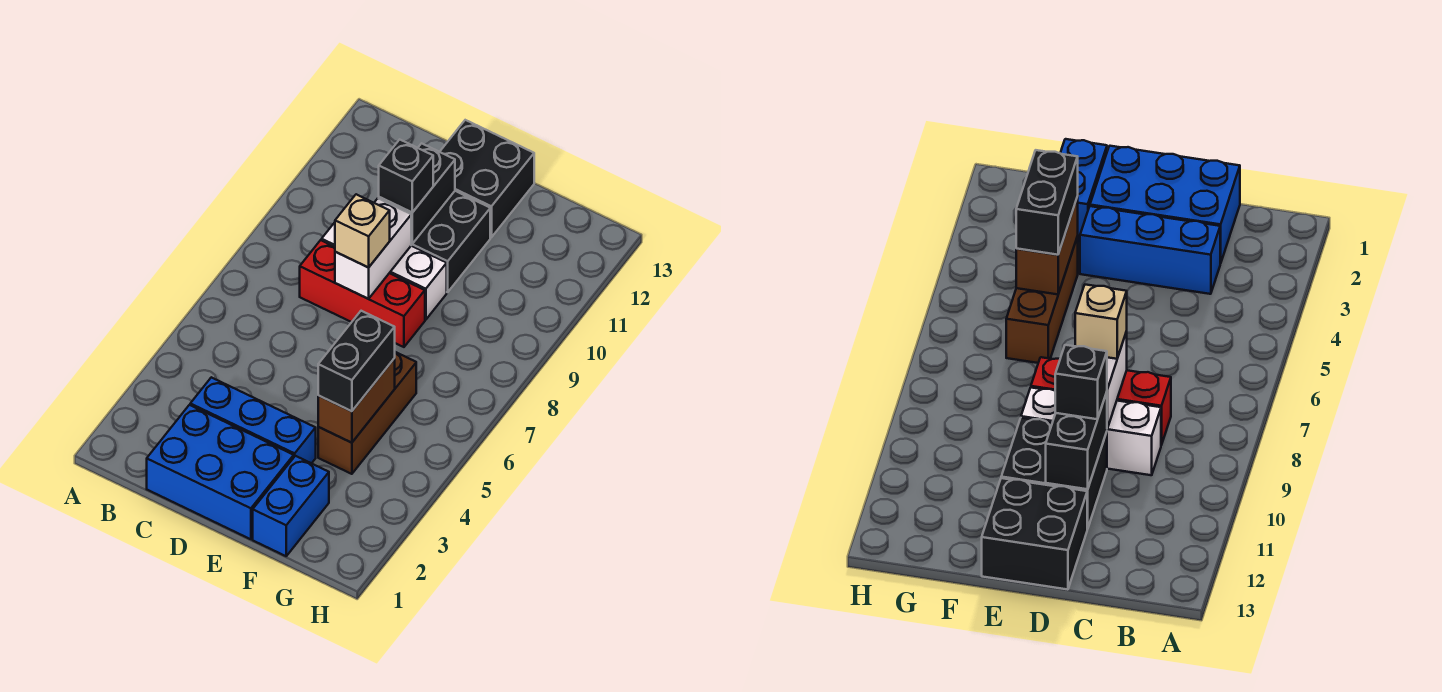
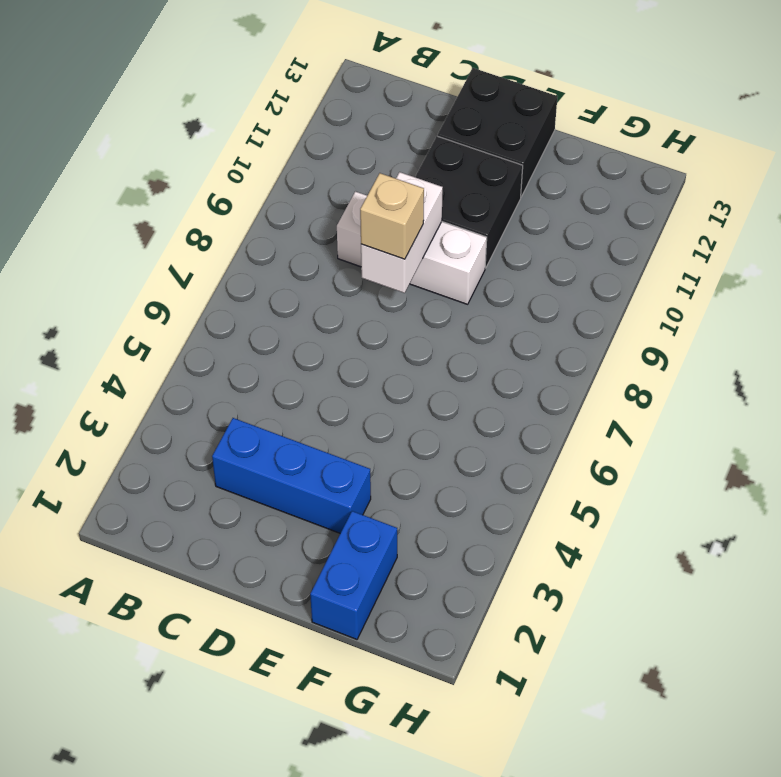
none -> blue 2x3 brick [147,405,294,539]
none -> red 1x3 brick [300,240,425,347]
none -> brown 1x3 brick [318,352,416,474]

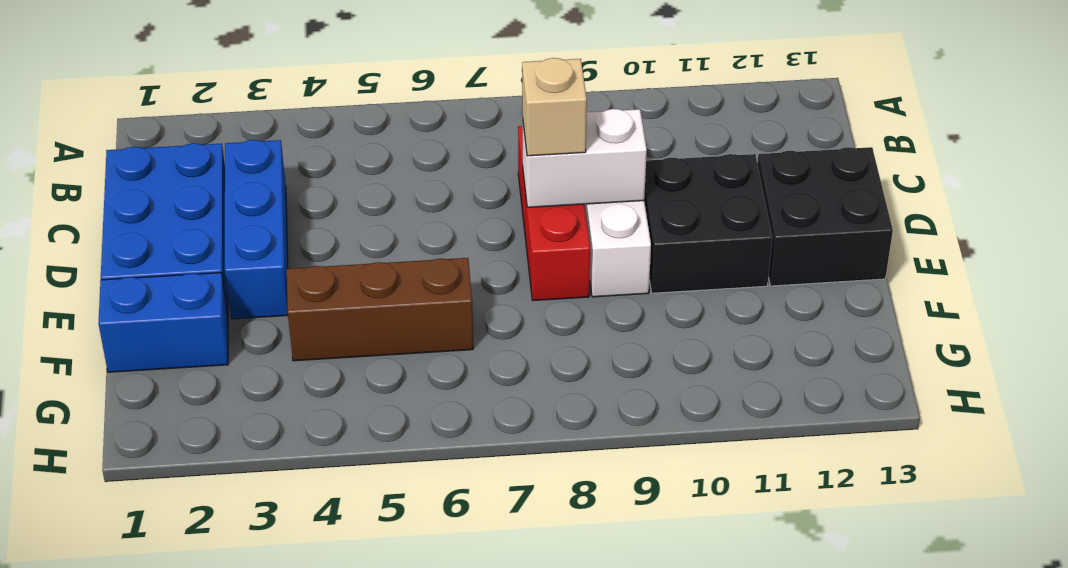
none -> black 1x2 brick [379,143,455,244]
none -> brown 1x2 brick [318,358,395,443]
none -> black 1x1 brick [379,140,433,213]

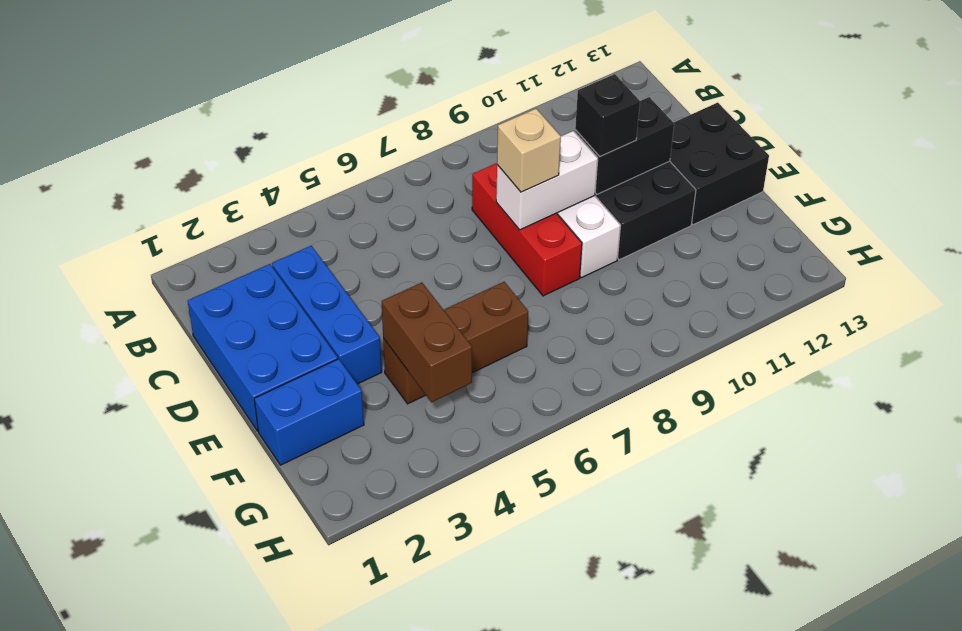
brown 1x2 brick [382,283,472,402] -> brown 1x2 brick turned to [318,358,395,443]
none -> black 1x2 brick [318,311,395,411]

